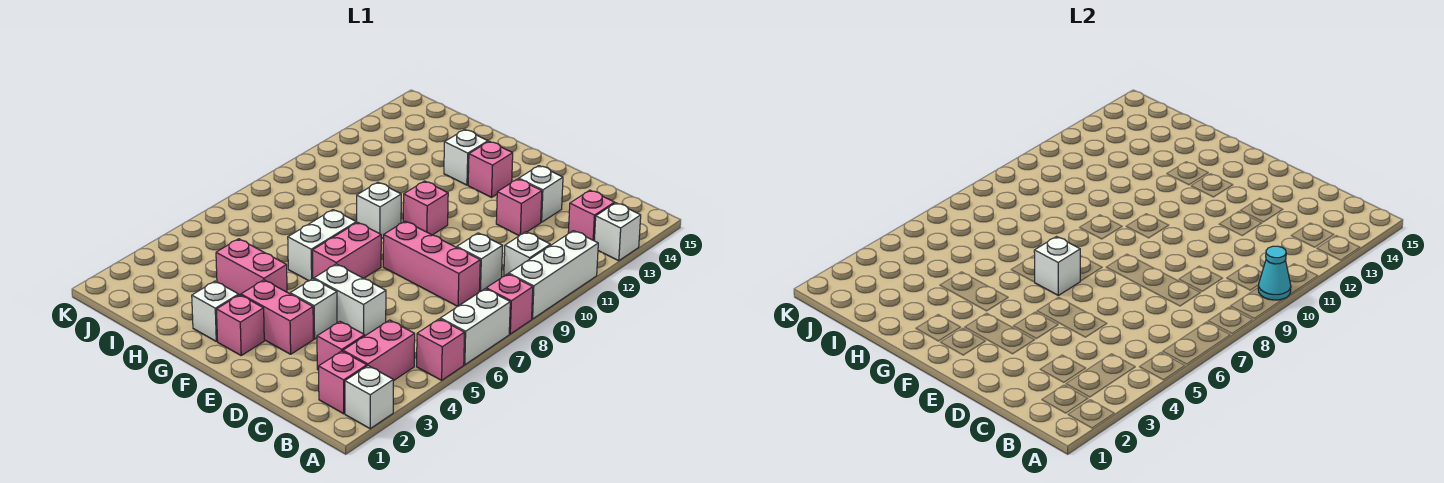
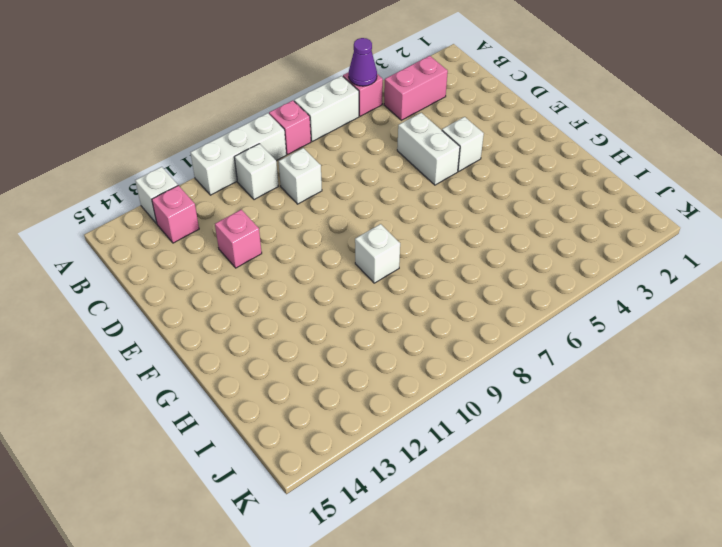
purple 1x1 cone [349,38,377,86] -> none
none -> white 1x1 brick [345,366,393,429]
none -> pink 1x1 brick [319,351,367,414]
none -> pink 1x1 brick [317,321,365,370]

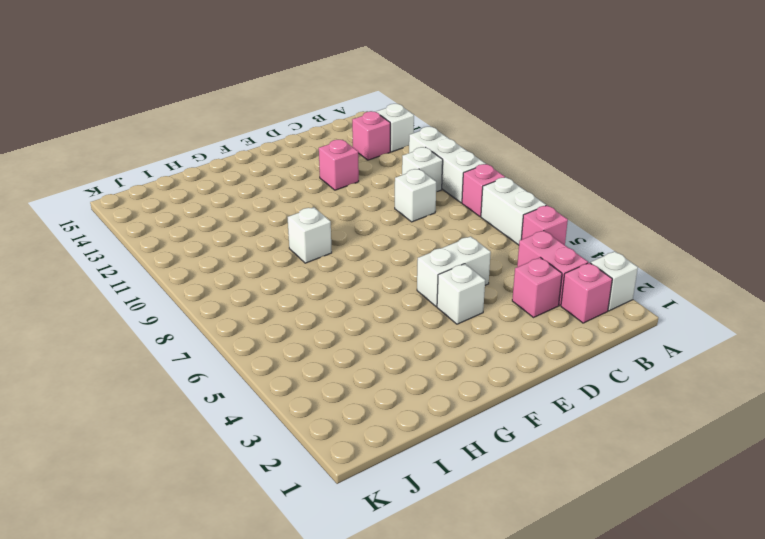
none -> pink 1x3 brick [383,221,480,307]
none -> white 1x1 brick [519,166,563,222]
none -> pink 1x2 brick [241,280,313,354]

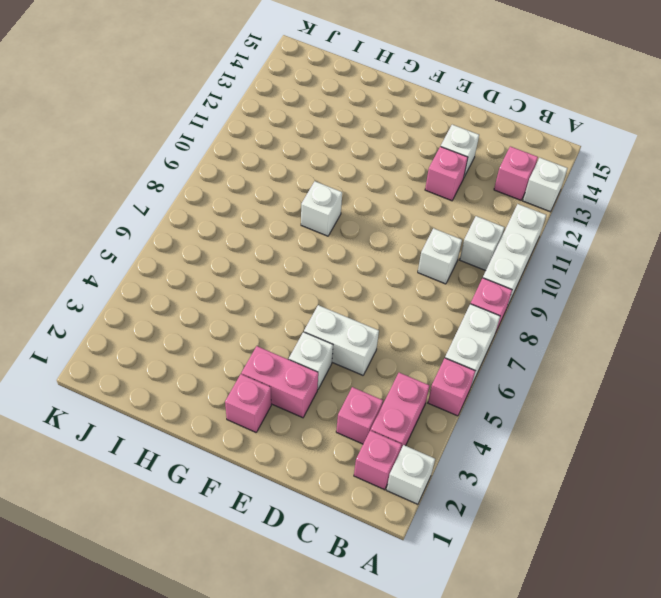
none -> pink 1x3 brick [383,221,480,307]
none -> pink 1x2 brick [312,222,381,279]
none -> pink 1x1 brick [403,181,448,235]

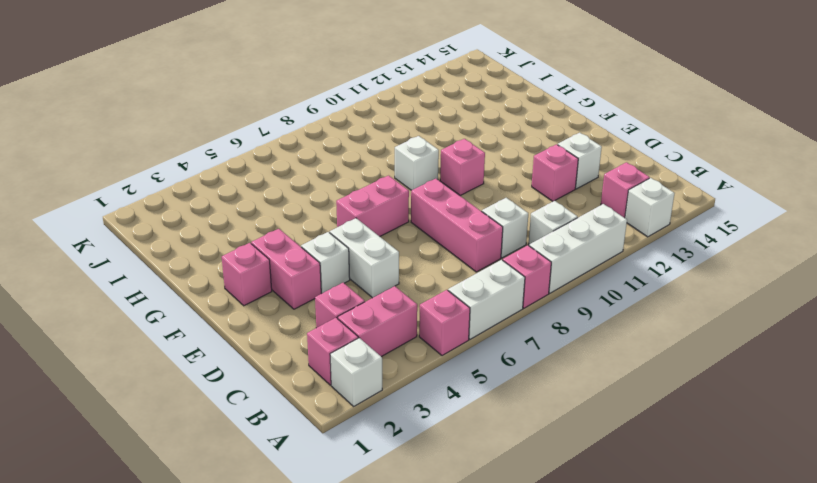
none -> pink 1x1 brick [468,141,513,197]
none -> white 1x1 brick [192,281,239,341]
none -> pink 1x2 brick [216,239,287,295]

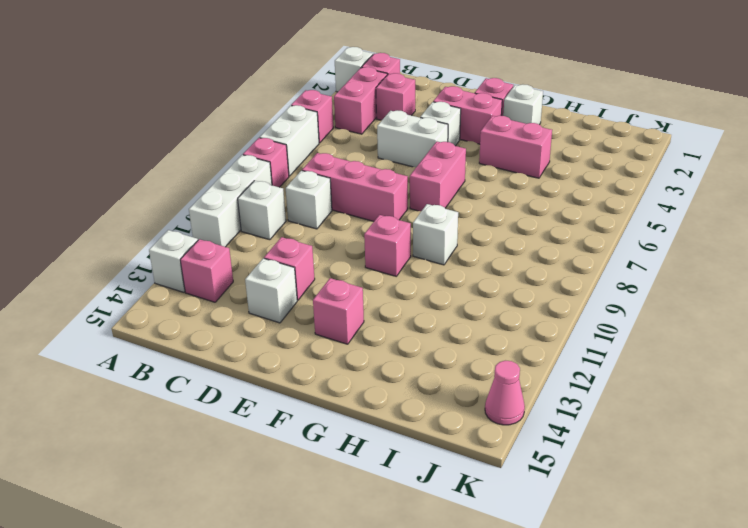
pink 1x1 cone [485,361,525,425] -> none
none -> white 1x2 brick [288,210,356,281]
none -> white 1x1 brick [444,130,488,185]
none -> cyan 1x1 cone [1258,246,1291,300]

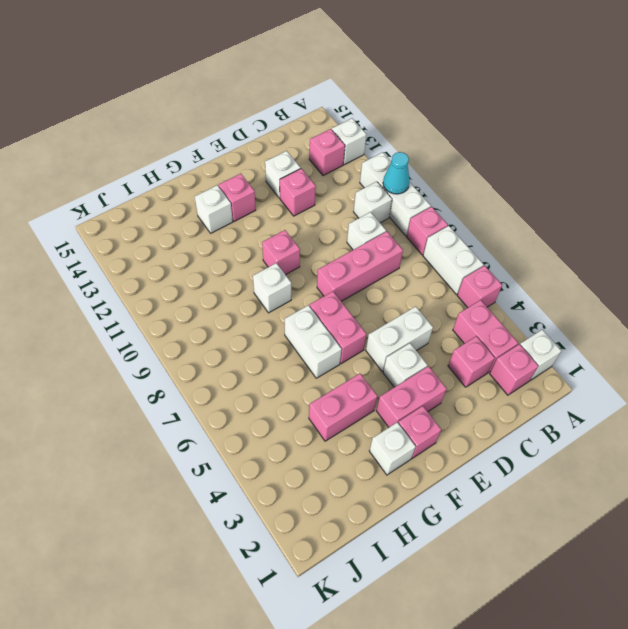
none -> white 1x1 brick [1034,237,1080,295]

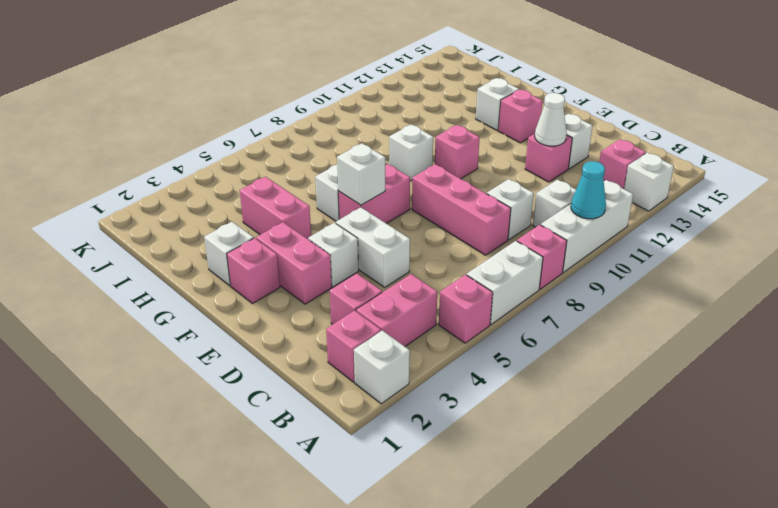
white 1x1 cone [535,93,567,146] -> none

